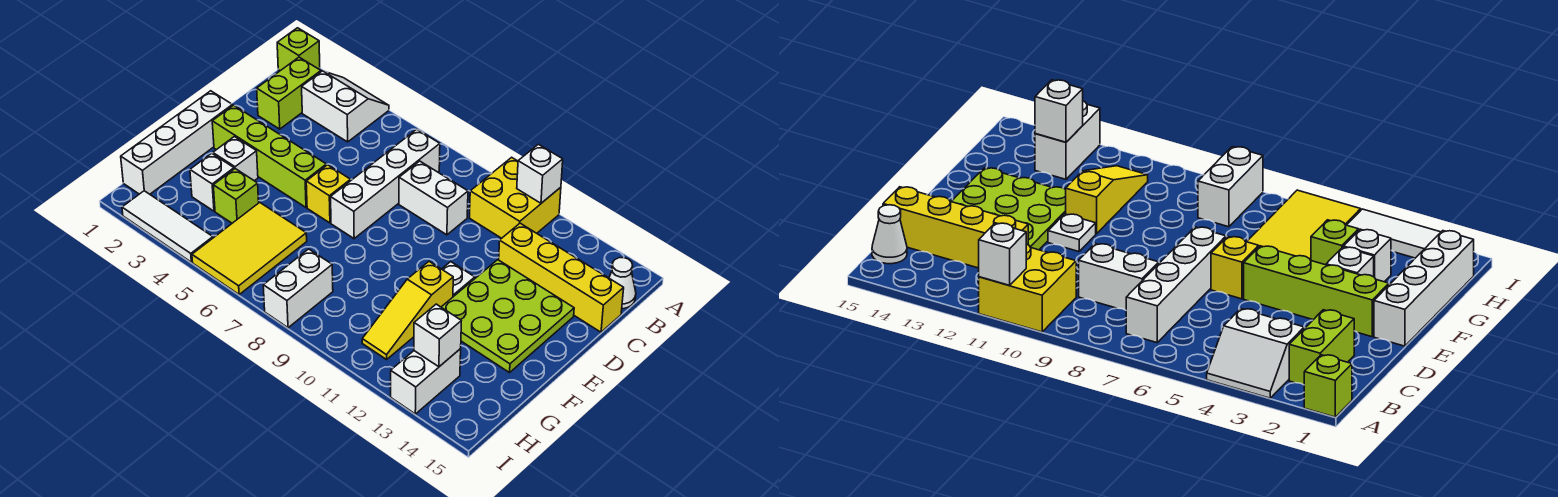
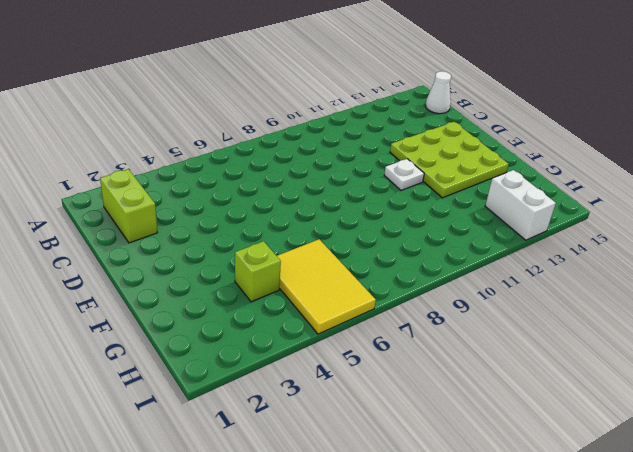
none -> lime 1x1 brick [277,28,320,71]
none -> white 2x2 slope [302,71,389,142]
none -> yellow 2x2 brick [469,157,561,238]

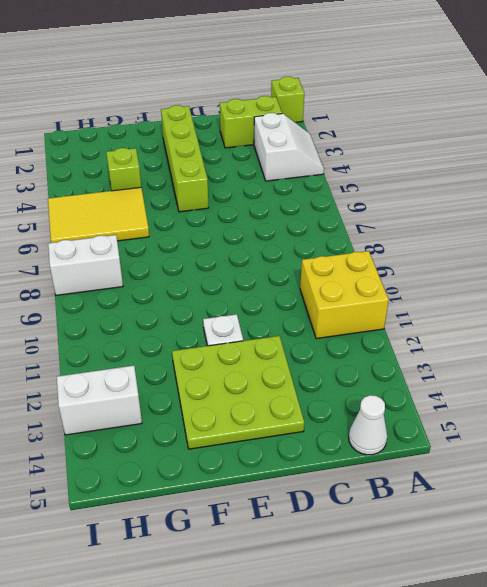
none -> white 1x4 brick [331,129,440,239]
none -> white 1x2 brick [399,161,468,235]
none -> yellow 1x4 brick [499,223,624,332]

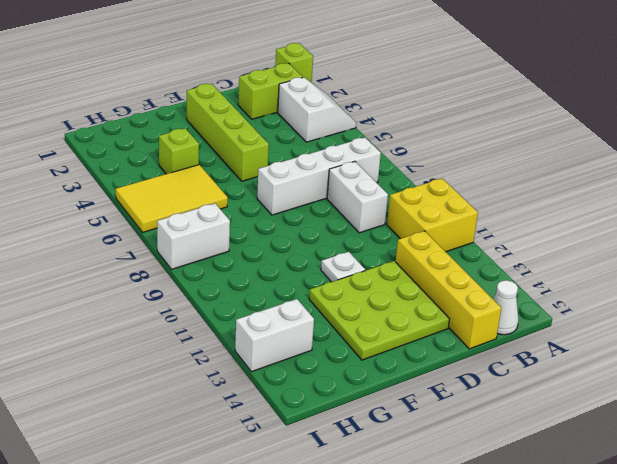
none -> white 1x4 brick [121,91,233,194]
none -> yellow 1x1 brick [306,165,351,223]
none -> white 1x1 brick [213,137,258,181]

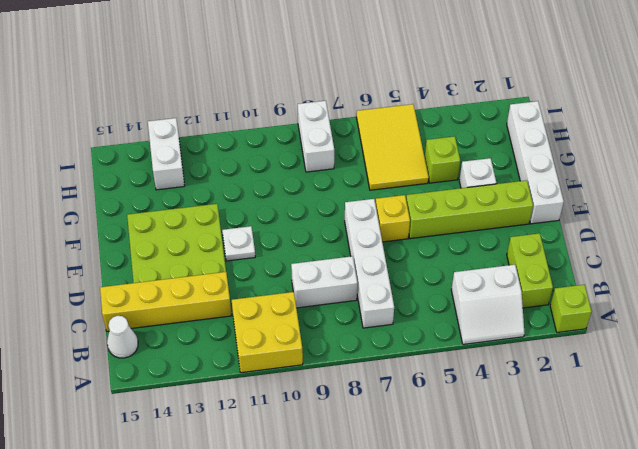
none -> yellow 1x3 slope [362,261,453,360]
none -> white 1x1 brick [190,153,234,211]
none -> white 1x3 tile [122,191,213,262]

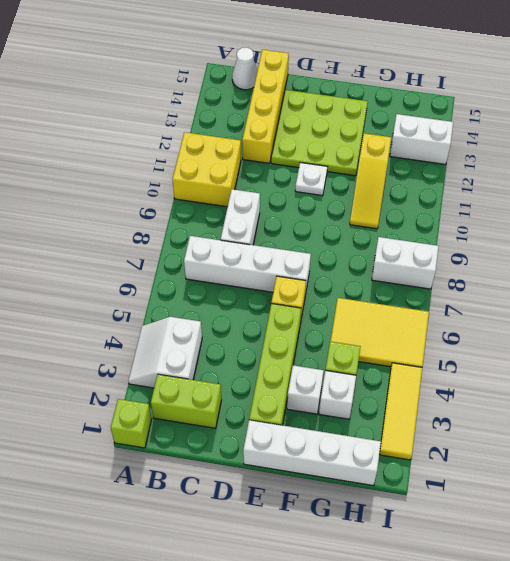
yellow 1x3 slope [350,133,391,229] -> yellow 1x3 slope turned to [362,261,453,360]
yellow 1x3 tile [379,363,422,460] -> white 1x3 tile [122,191,213,262]
none -> white 1x1 brick [517,144,563,203]
none -> white 1x1 brick [414,304,461,367]

